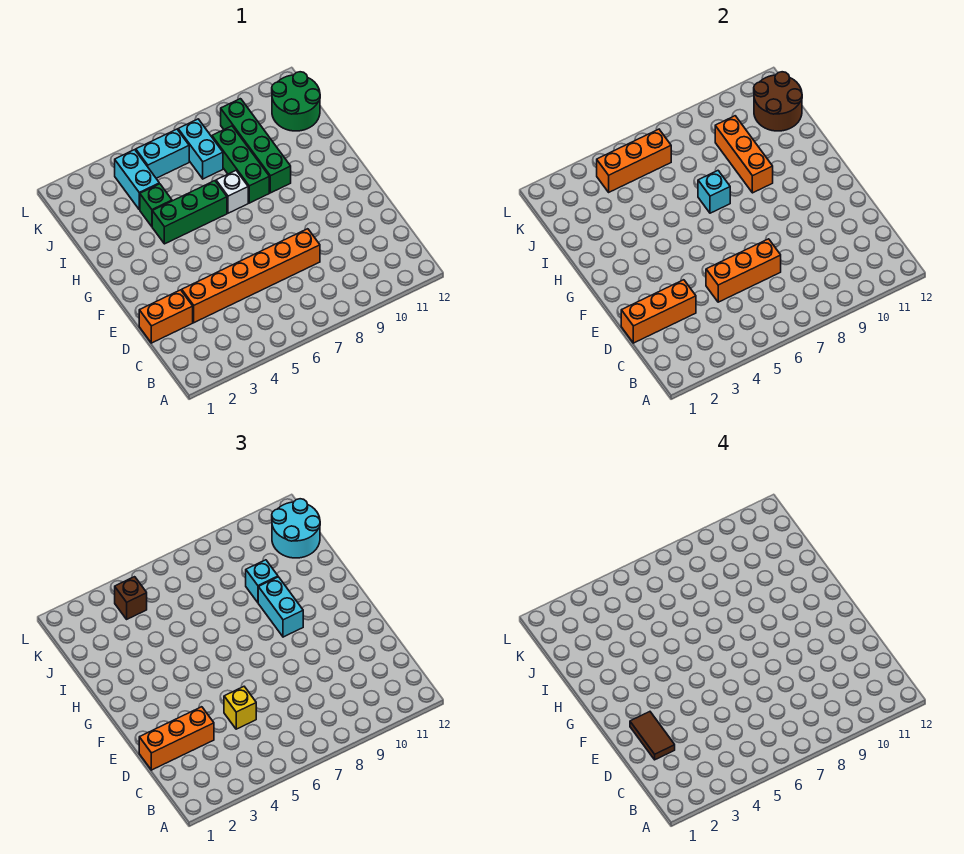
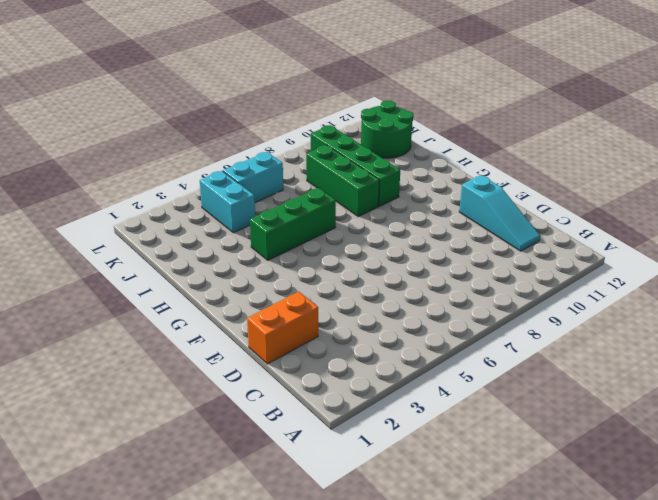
cyan 1x3 slope [459,175,540,251] -> none
none -> orange 1x6 brick [182,229,320,323]
none -> white 1x1 brick [216,171,248,213]
none -> green 1x1 brick [140,184,172,226]

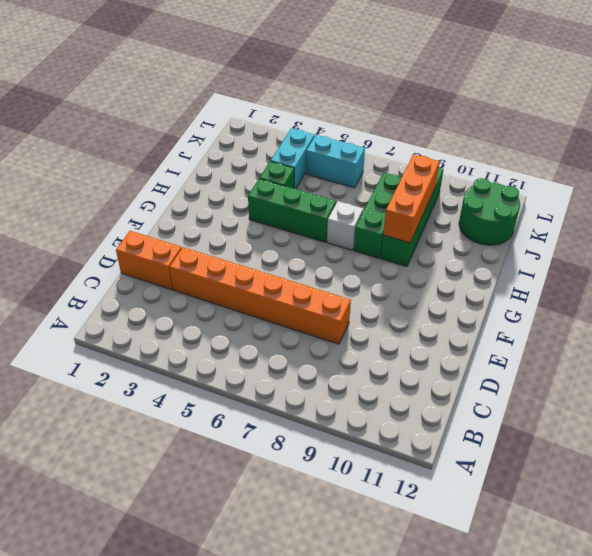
none -> cyan 1x2 brick [178,119,223,179]
none -> orange 1x3 brick [621,280,696,343]
none -> orange 1x3 brick [706,239,781,302]

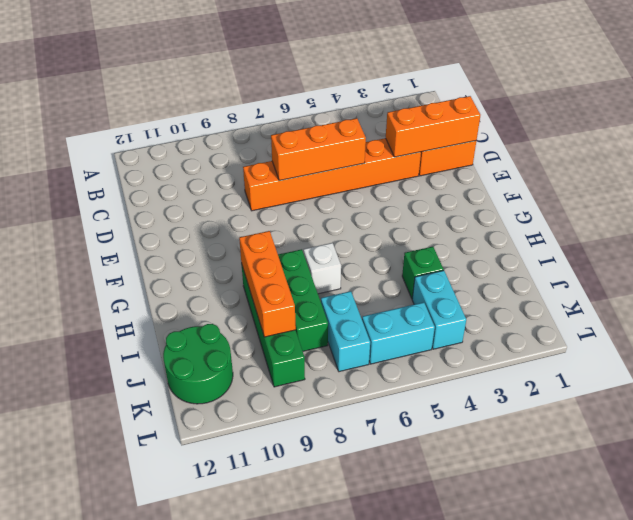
none -> green 1x3 brick [152,181,227,244]
none -> cyan 1x1 brick [698,171,730,213]
none -> brown 2x2 round brick [754,72,802,131]

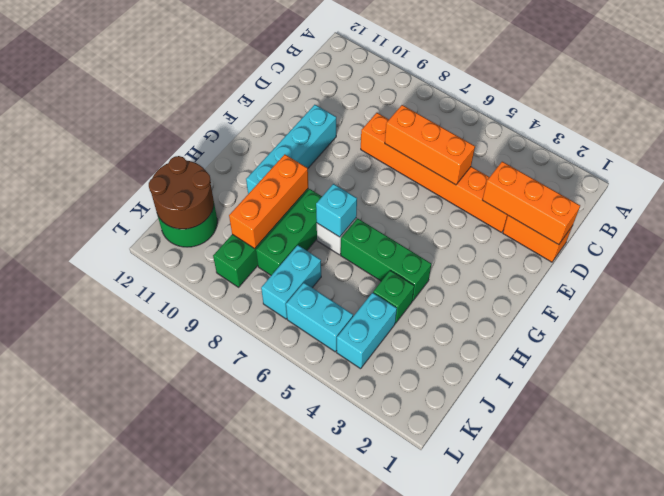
cyan 1x4 brick [246,105,336,194] -> none
none -> orange 1x3 brick [597,129,671,192]
none -> orange 1x3 brick [139,707,214,770]
none -> yellow 1x1 brick [224,687,256,729]

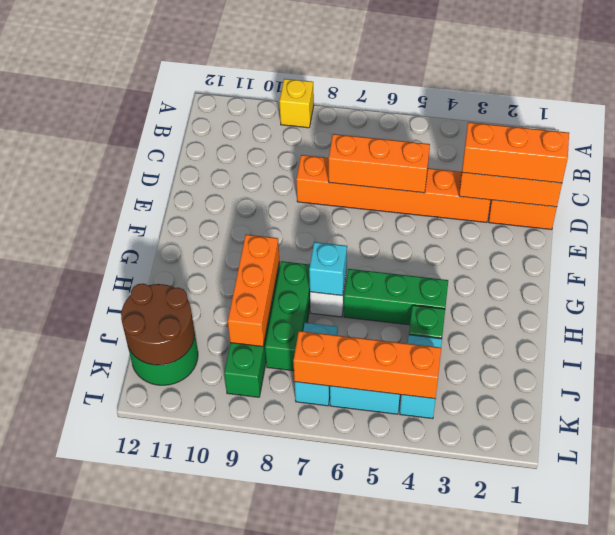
yellow 1x1 brick [279,79,314,128] -> yellow 1x1 brick moved to [224,687,256,729]
orange 1x4 brick [293,331,441,399] -> orange 1x3 brick [597,129,671,192]
none -> cyan 1x2 brick [258,577,303,637]
none -> cyan 1x1 brick [246,560,278,602]
none -> cyan 2x2 round brick [272,499,320,558]

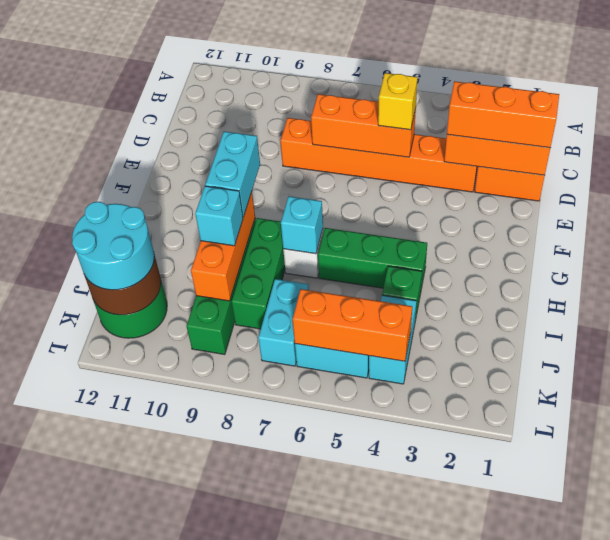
none -> brown 1x1 brick [115,577,147,619]
none -> brown 1x2 tile [630,712,675,760]

